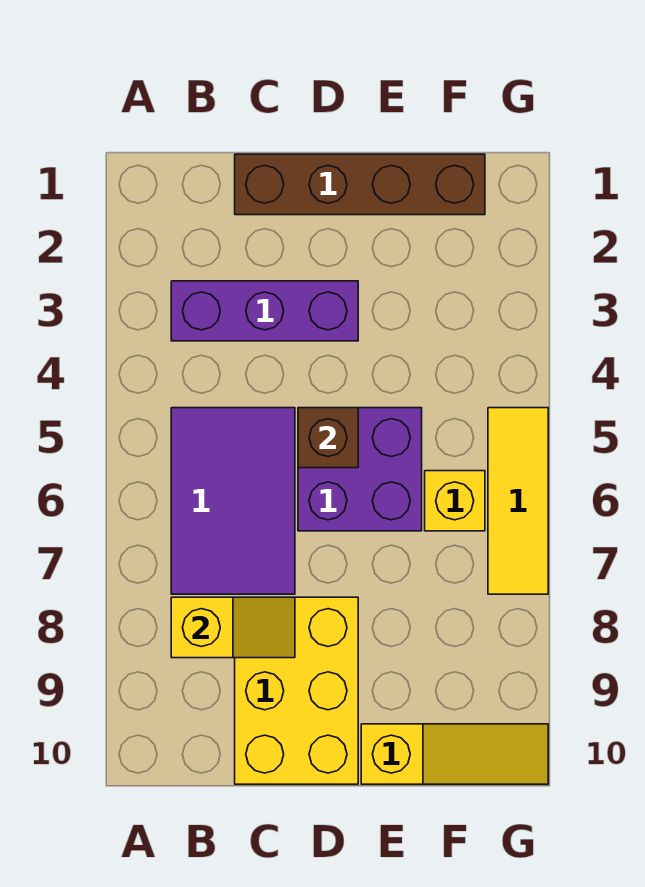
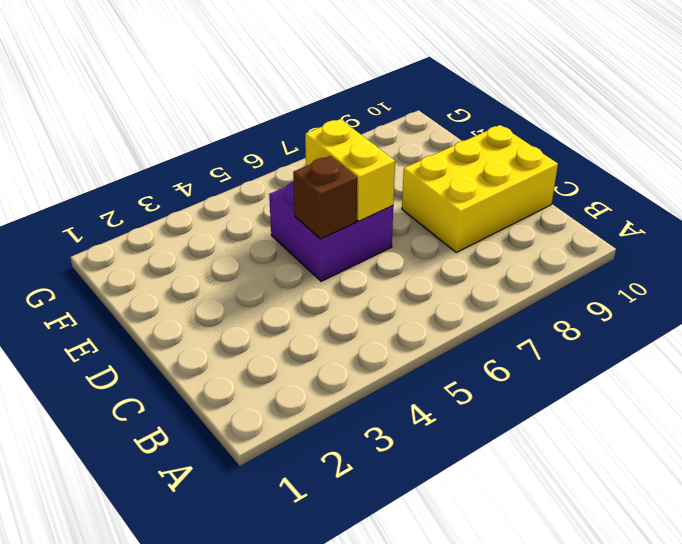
yellow 1x2 brick [305,119,395,221] -> none
none -> purple 1x3 brick [171,281,358,341]
none -> purple 2x3 tile [171,408,295,594]

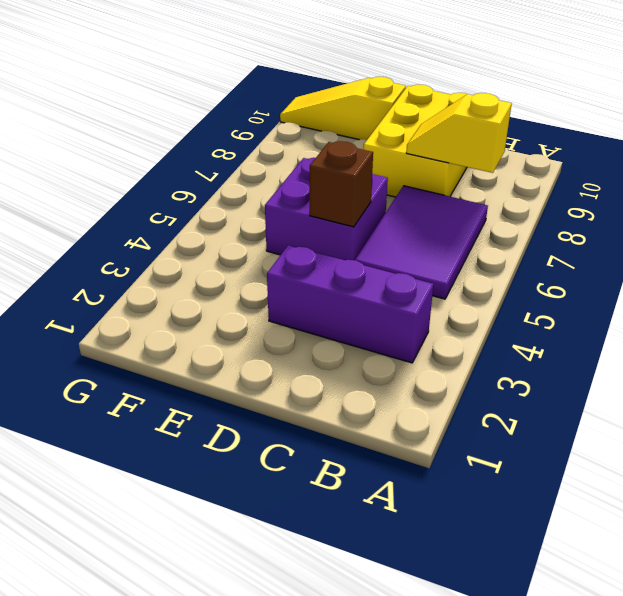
none -> brown 1x4 brick [235,154,485,215]
none -> yellow 1x1 brick [425,471,485,531]

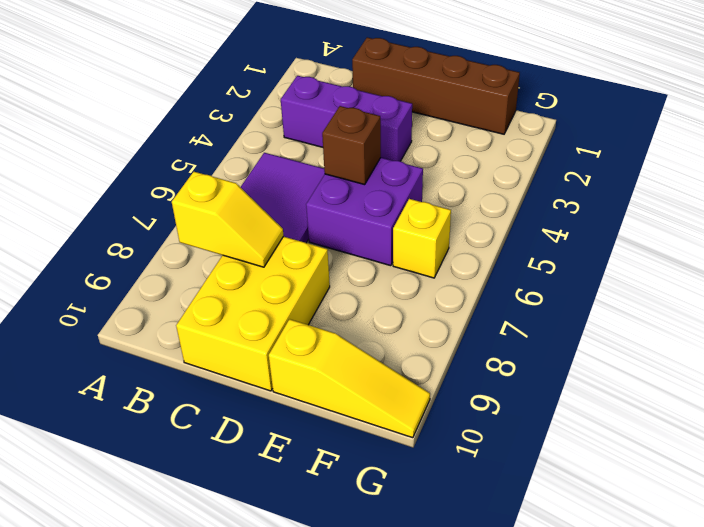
none -> yellow 1x3 tile [488,408,548,594]

